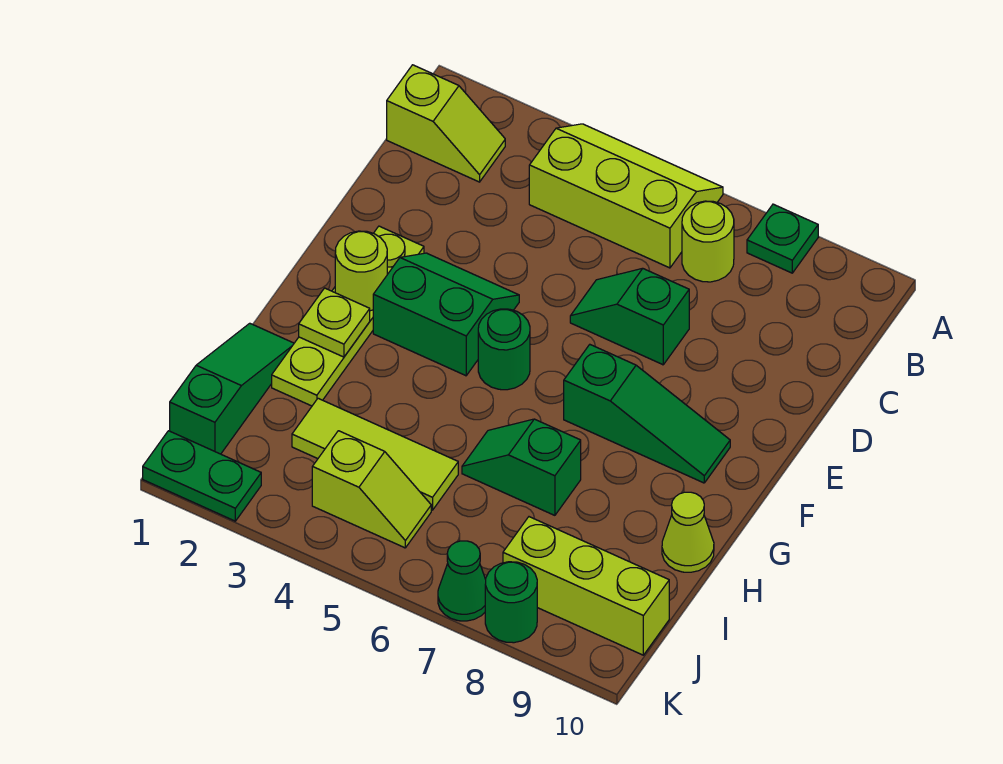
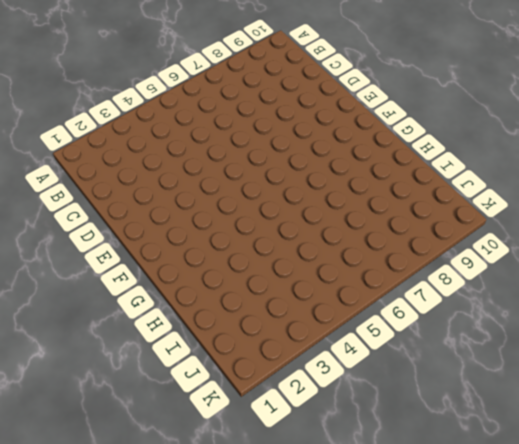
none -> lime 2x3 slope [529,124,723,268]
none -> green 1x1 plate [747,204,818,273]
none -> lime 1x2 slope [387,65,505,182]

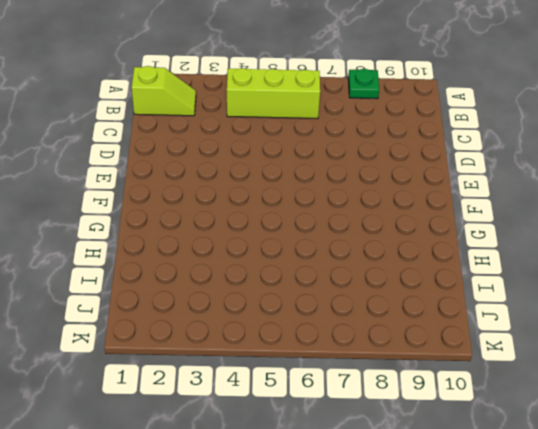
none -> lime 1x1 round brick [682,201,734,282]
none -> green 1x2 slope [570,268,689,365]
none -> lime 1x4 plate [272,226,424,406]

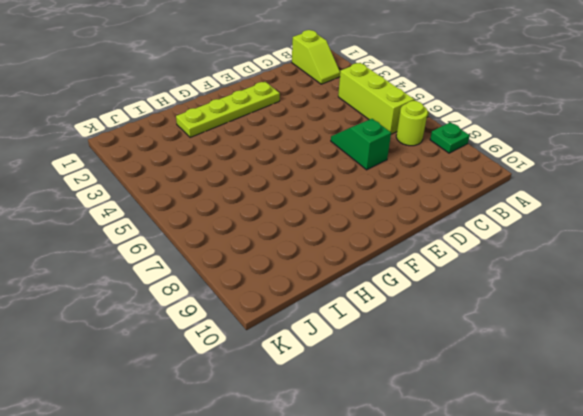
none -> green 2x2 slope [373,253,519,376]
none -> green 1x1 round brick [478,309,530,390]
none -> green 1x3 slope [564,345,730,483]

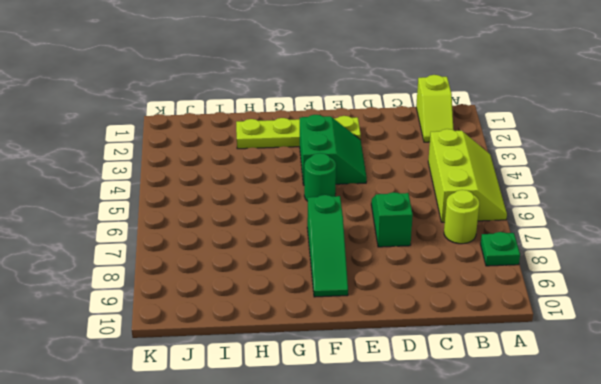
none -> green 1x3 slope [170,323,294,454]
none -> green 1x2 slope [462,419,581,515]
none -> lime 1x1 cone [662,492,714,572]

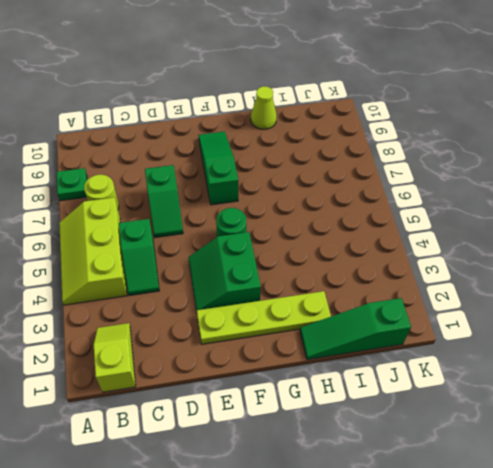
green 1x2 slope [119,219,159,296] -> green 1x2 slope moved to [462,419,581,515]
none -> lime 1x3 tile [292,398,458,510]
none -> lime 1x2 slope [312,431,431,548]
none -> lime 1x3 brick [503,517,669,655]

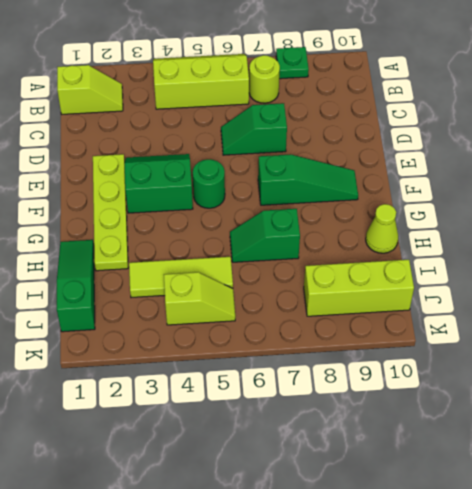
none -> green 1x2 plate [143,431,261,521]
none -> green 1x1 cone [438,541,486,621]
none -> green 1x1 round brick [485,562,537,643]

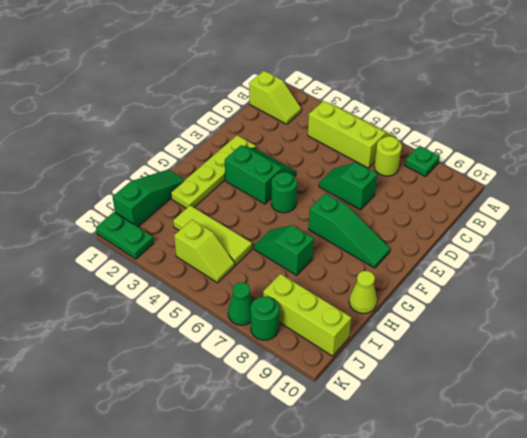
none -> lime 1x1 round brick [335,231,387,311]
none -> lime 1x1 plate [299,288,370,357]

